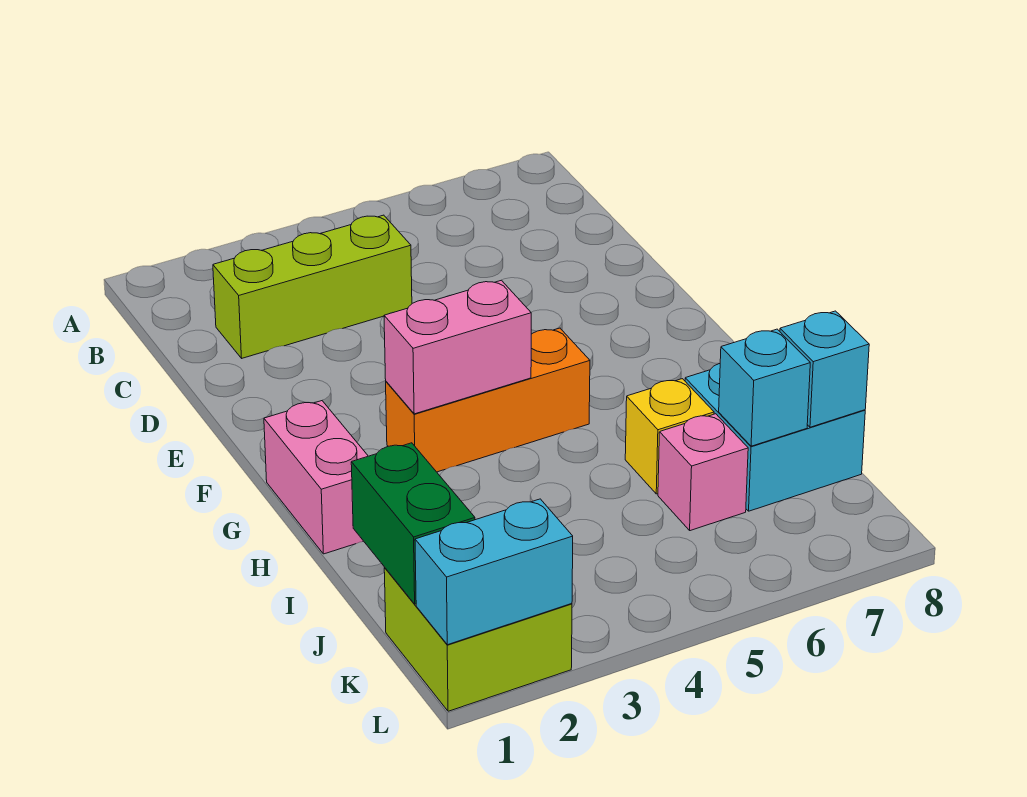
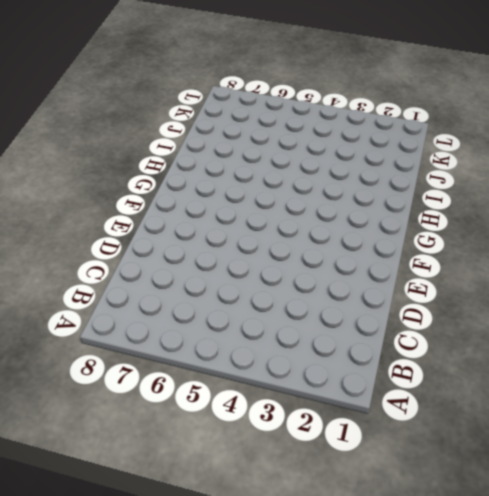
none -> lime 1x3 brick [213,215,412,358]
none -> pink 1x2 brick [264,401,368,554]
none -> orange 1x3 brick [386,328,590,472]

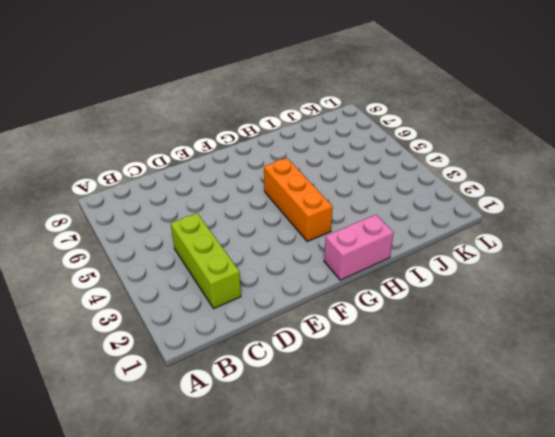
none -> yellow 1x1 brick [625,379,714,494]
none -> cyan 2x2 brick [685,363,865,511]
none -> pink 1x1 brick [658,414,748,531]

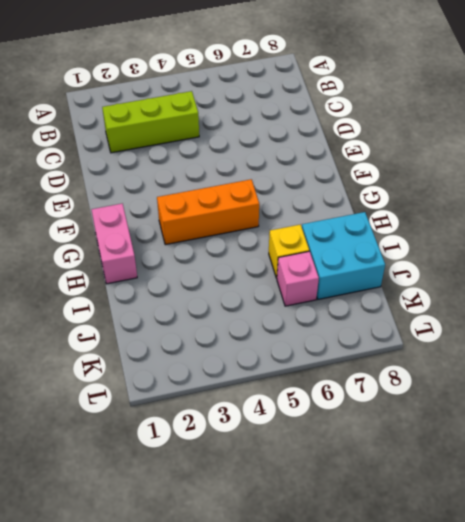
none -> lime 2x2 brick [384,568,572,711]
none -> pink 1x2 brick [384,280,531,414]
none -> green 1x2 brick [351,443,475,604]

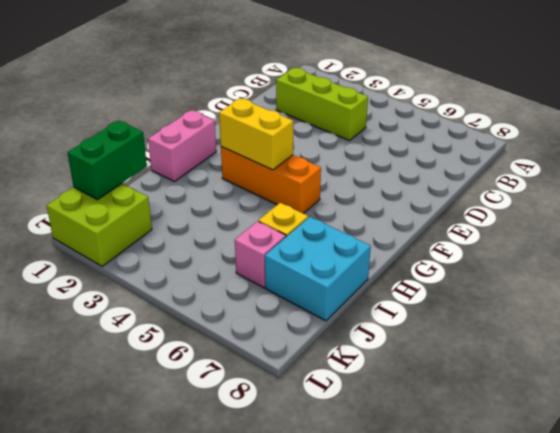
yellow 1x2 brick [219,98,293,170] -> pink 1x2 brick [384,280,531,414]
none -> cyan 1x1 brick [719,329,810,446]
none -> cyan 1x1 brick [780,311,869,427]
none -> cyan 1x2 brick [415,499,573,645]

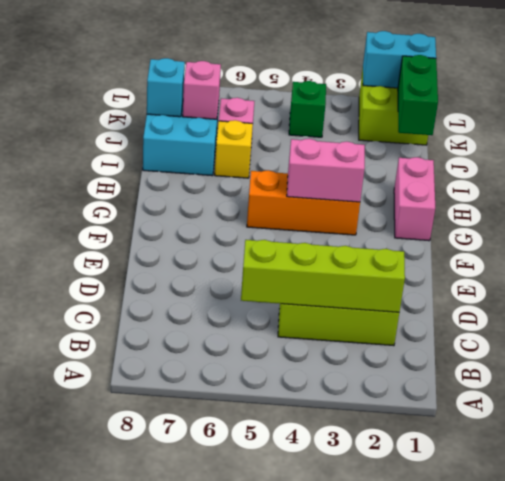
lime 1x4 brick [241,240,405,312] -> none
pink 1x1 brick [183,61,221,119] -> cyan 1x1 brick [719,329,810,446]
green 1x1 brick [289,81,326,137] -> none

